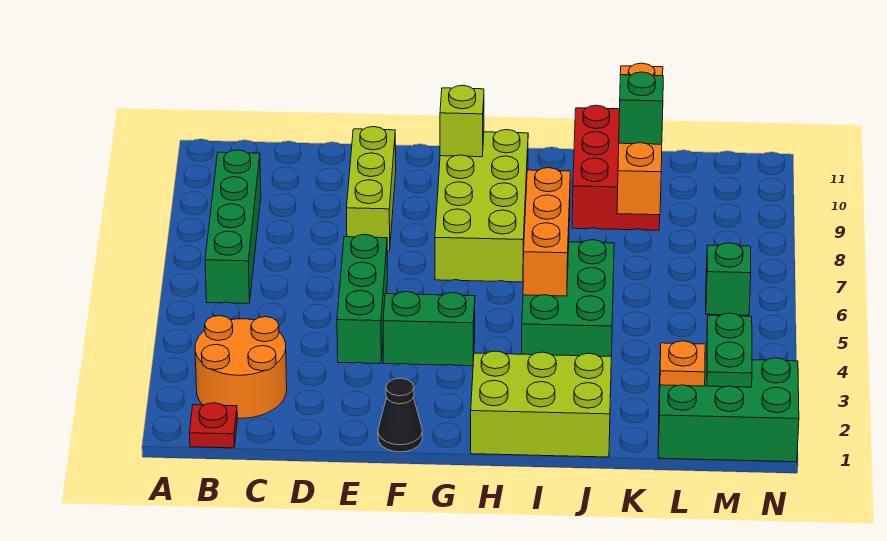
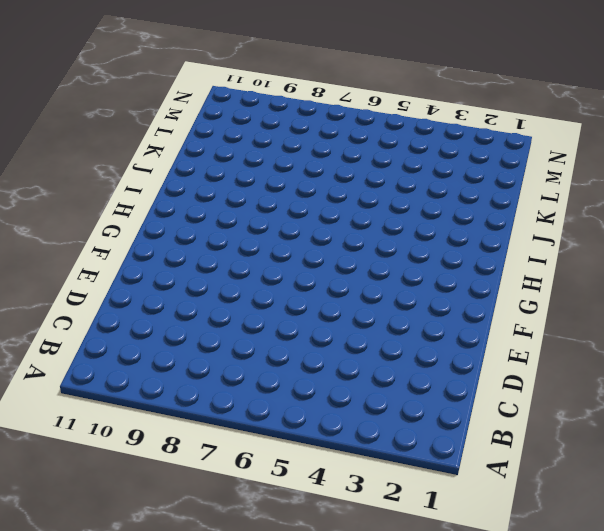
none -> red 1x1 plate [189,403,237,448]
none -> orange 2x2 round brick [195,316,287,418]
none -> green 1x4 brick [205,150,261,304]

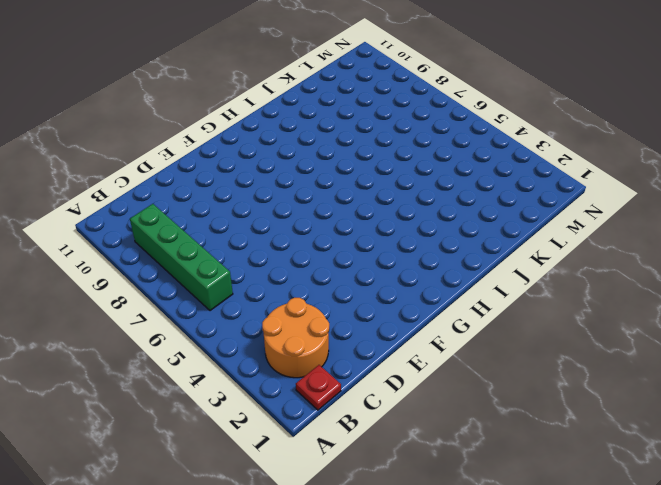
none -> green 1x3 brick [337,234,388,364]
none -> lime 1x3 brick [347,127,396,251]
none -> black 1x1 cone [378,378,422,452]

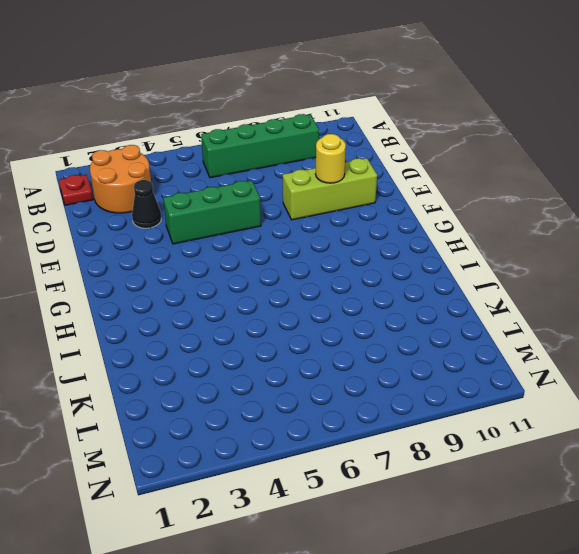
black 1x1 cone [132,180,161,228] -> black 1x1 cone moved to [378,378,422,452]
yellow 1x1 round brick [316,134,346,183] -> none
none -> green 1x2 brick [383,292,475,366]
none -> lime 2x4 brick [435,130,528,282]
none -> lime 2x3 brick [471,351,611,457]

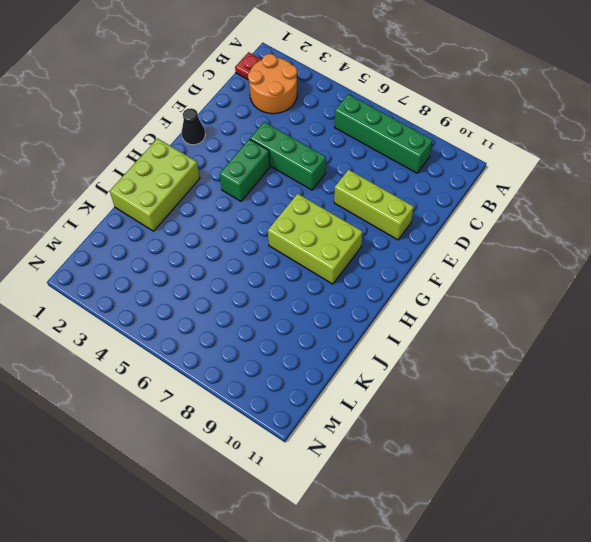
lime 2x3 brick [268,194,362,284] -> lime 2x4 brick [435,130,528,282]
none -> green 2x3 brick [522,240,614,356]
none -> red 2x3 brick [572,105,660,230]
none -> green 2x3 brick [658,358,799,462]

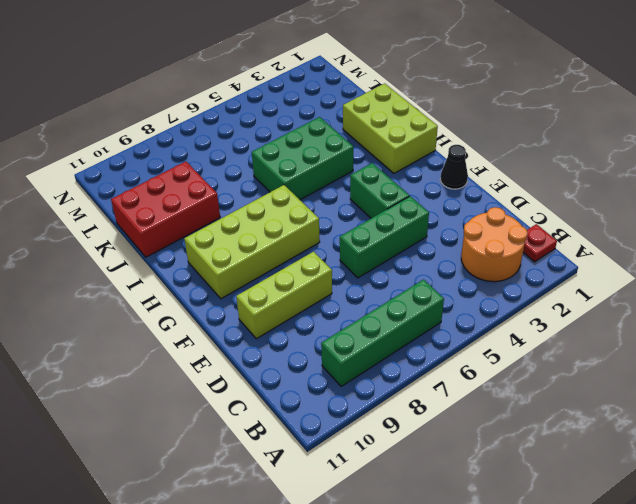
none -> green 2x3 brick [658,358,799,462]
none -> green 1x1 brick [706,243,751,315]
none -> lime 1x1 brick [440,85,484,157]

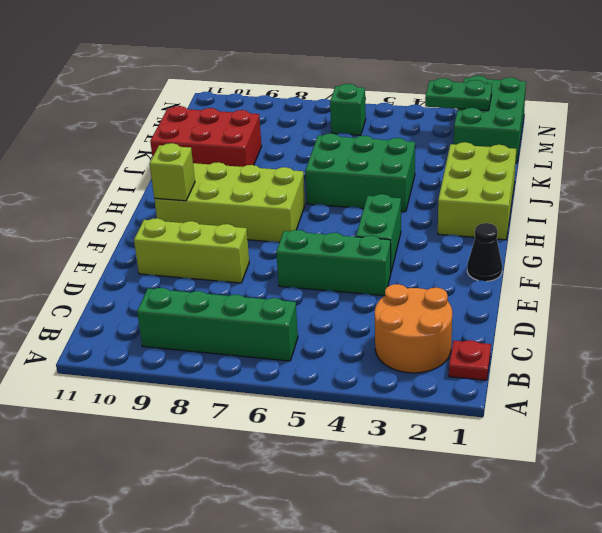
none -> orange 1x3 brick [523,168,570,296]
none -> orange 1x4 brick [617,63,663,215]
none -> orange 1x1 plate [660,341,705,386]

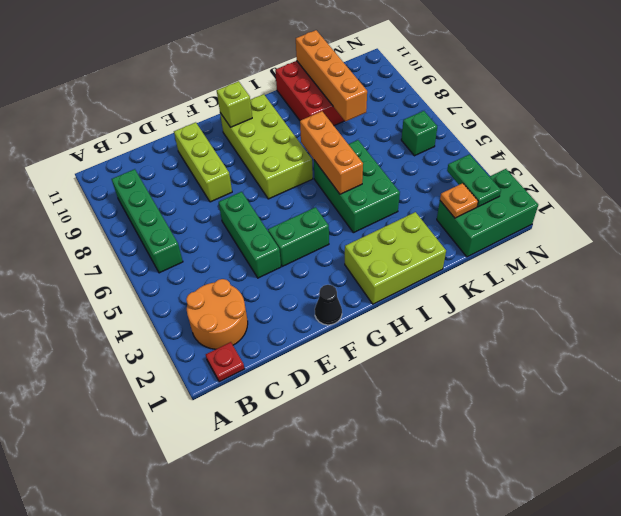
none -> green 1x1 brick [619,72,663,144]

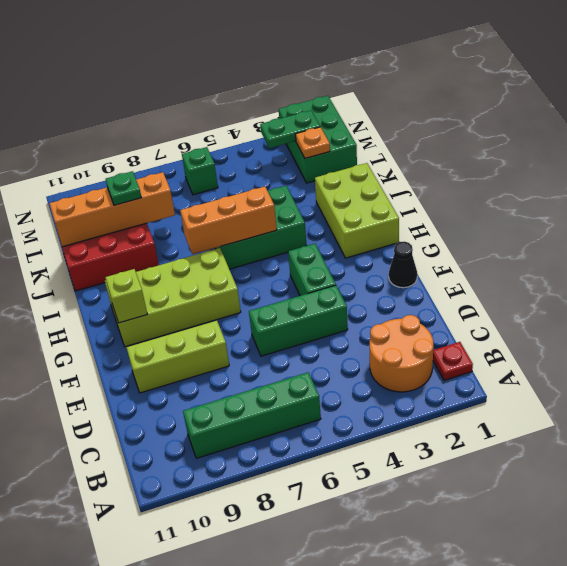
green 1x1 plate [106,171,141,205] -> green 1x1 brick [619,72,663,144]

